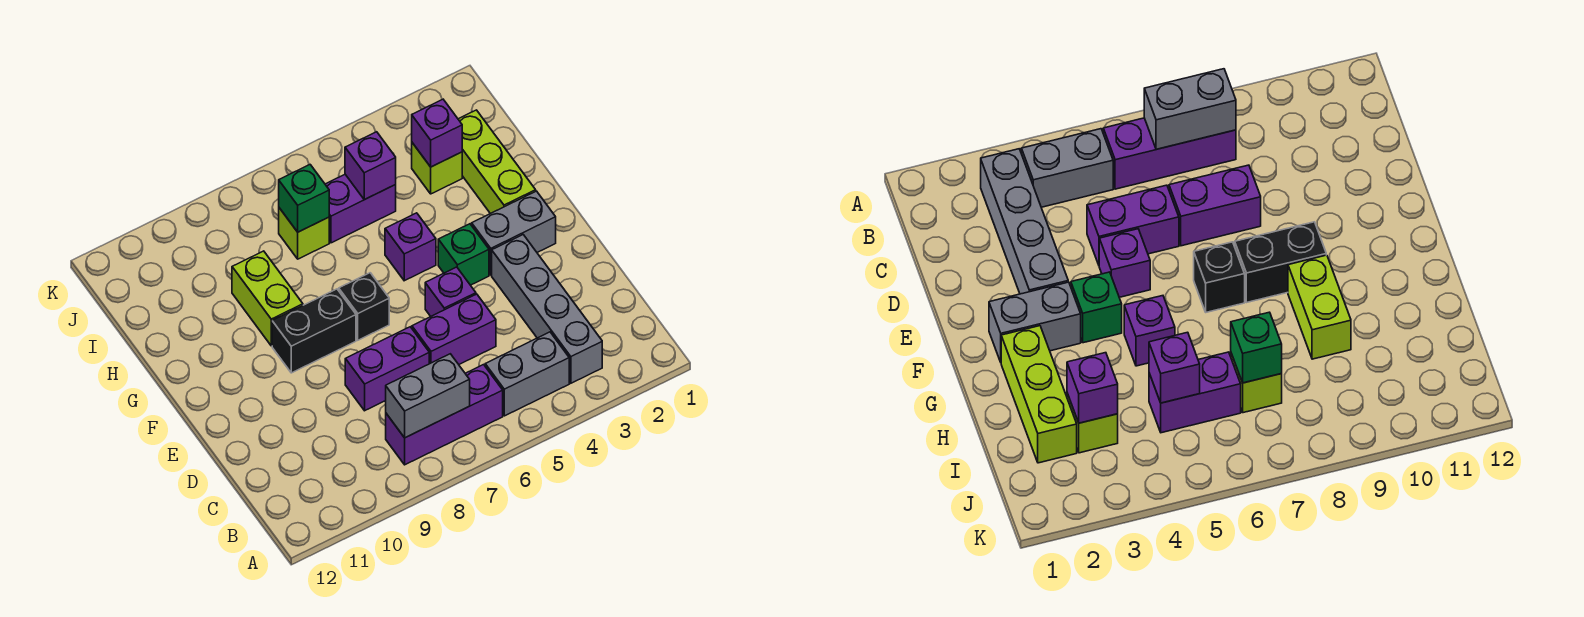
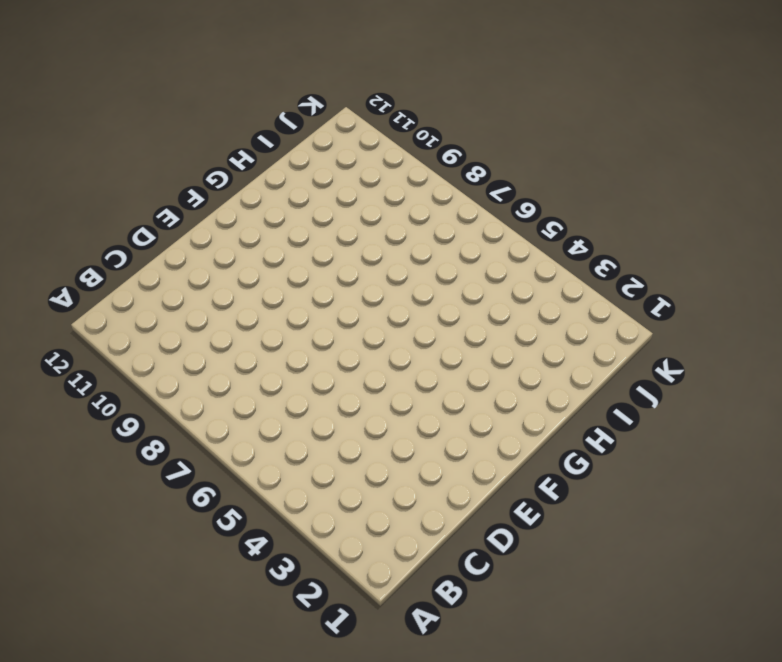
none -> grey 1x4 brick [492,235,602,383]
none -> grey 1x2 brick [485,332,569,416]
none -> purple 1x3 brick [386,365,503,465]

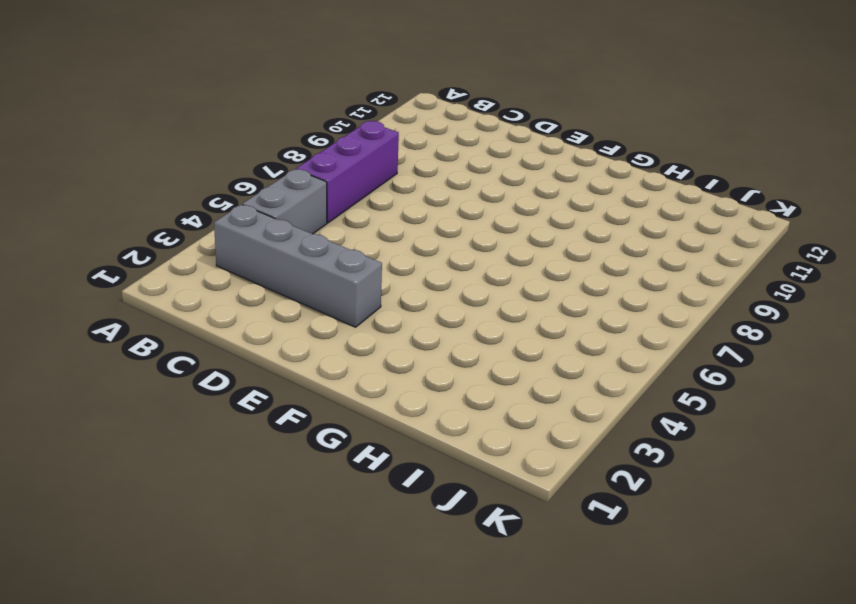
none -> purple 1x2 brick [412,294,496,364]
none -> purple 1x2 brick [345,327,429,411]
none -> purple 1x1 brick [425,267,476,316]

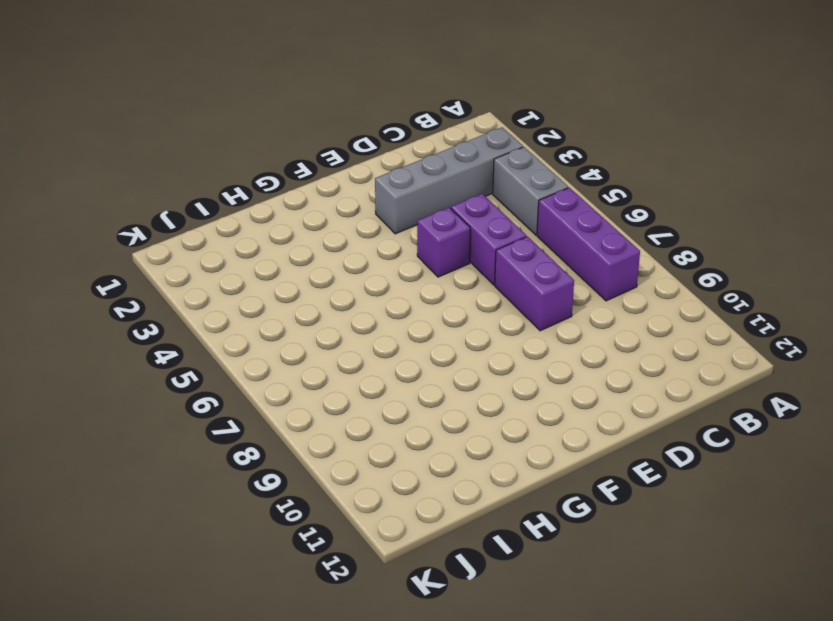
none -> grey 1x2 brick [472,191,556,275]
none -> green 1x1 brick [438,224,489,285]
none -> black 1x1 brick [339,273,389,340]

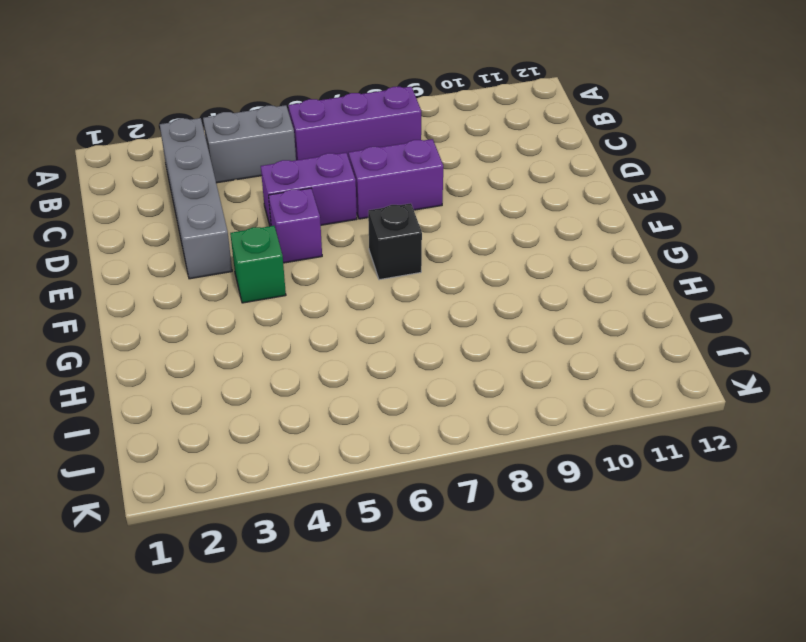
none -> grey 1x2 brick [472,191,556,275]
none -> black 1x2 brick [272,289,356,373]
none -> lime 1x3 brick [458,110,536,214]

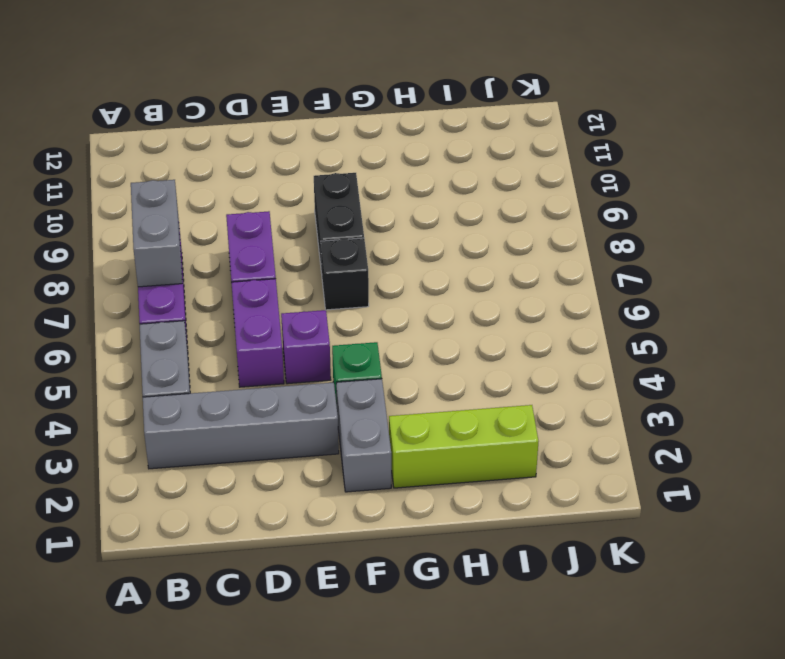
none -> purple 1x1 brick [385,213,436,281]
none -> lime 1x2 brick [232,251,303,346]
none -> lime 1x1 brick [412,143,462,194]

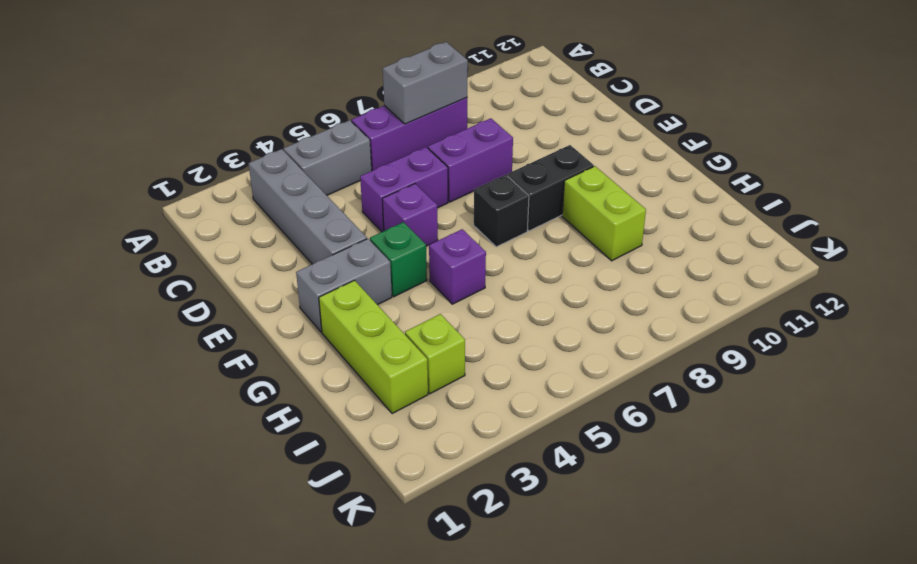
none -> purple 1x2 brick [325,175,396,243]
none -> lime 1x1 brick [279,208,329,259]
none -> purple 1x1 brick [412,99,462,167]

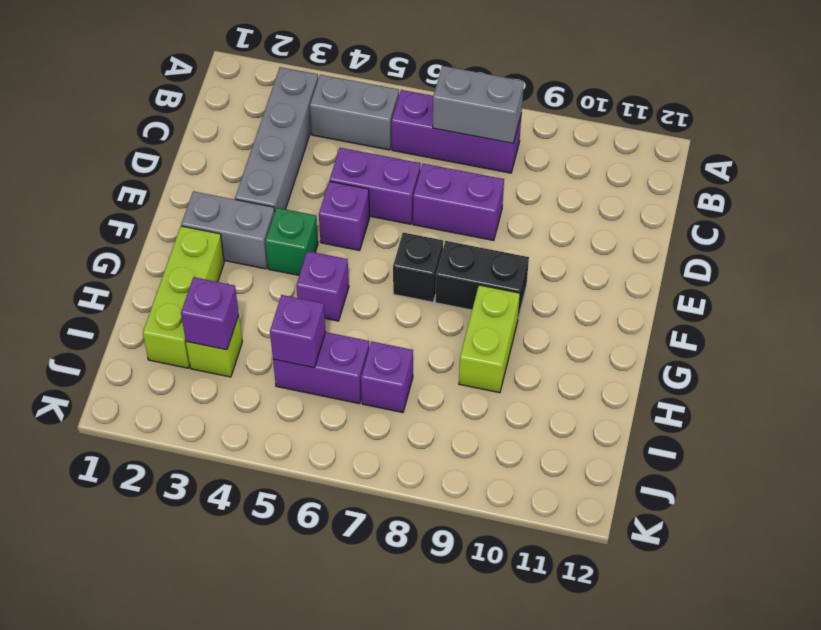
purple 1x1 brick [361,342,413,413] -> lime 1x1 brick [279,208,329,259]
none -> green 1x1 brick [279,165,329,232]

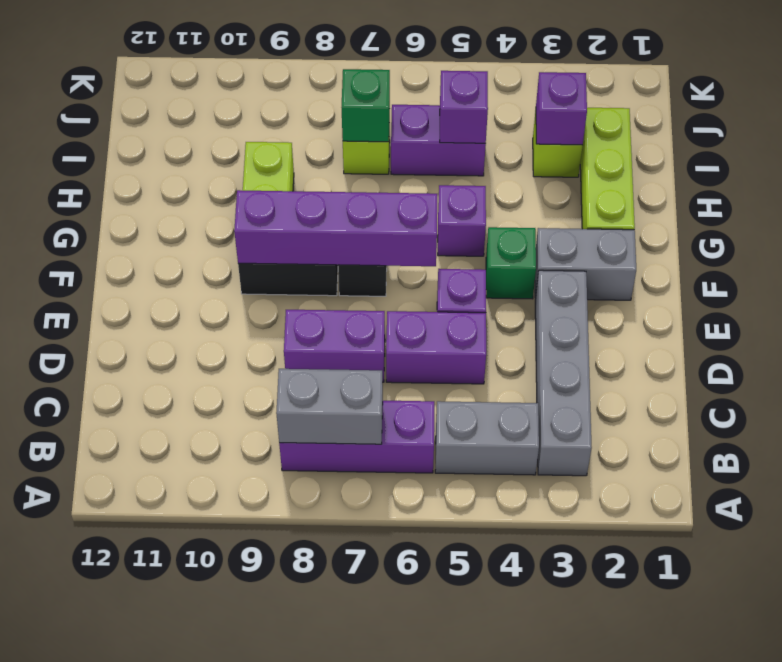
purple 1x4 brick [234,190,437,266] -> none

